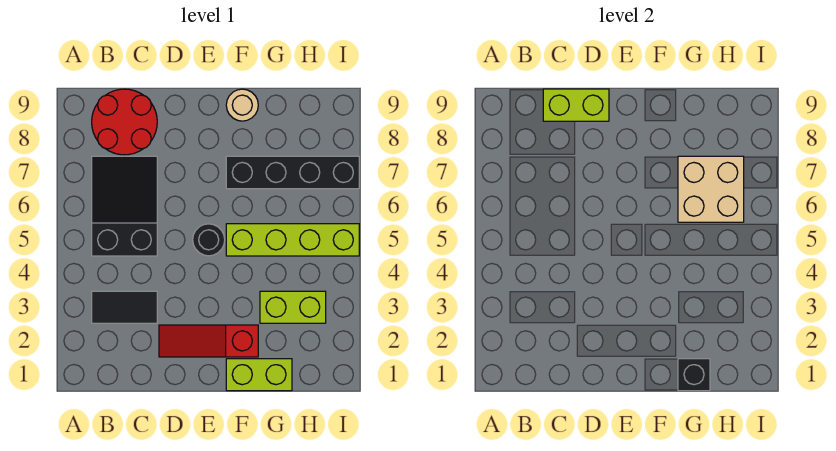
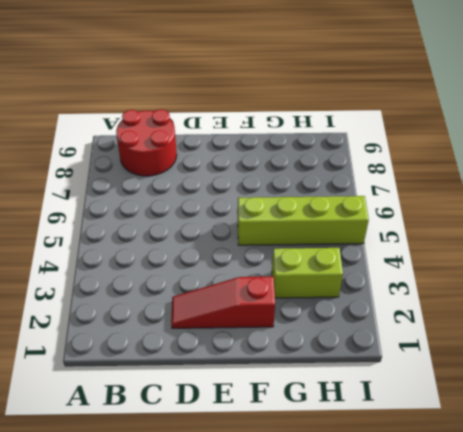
none -> black 1x2 tile [92,291,157,323]
none -> black 2x3 slope [92,156,157,256]
none -> black 1x1 round brick [193,224,225,256]

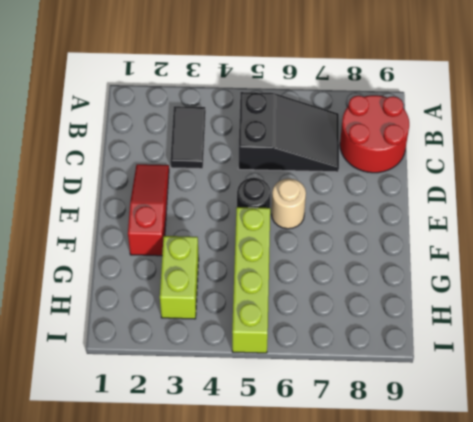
tan 1x1 round brick [272,179,306,229] -> tan 1x1 round brick moved to [226,89,258,121]
none -> lime 1x2 brick [226,359,292,391]
none -> black 1x4 brick [226,156,359,189]
none -> lime 1x2 brick [543,89,609,121]

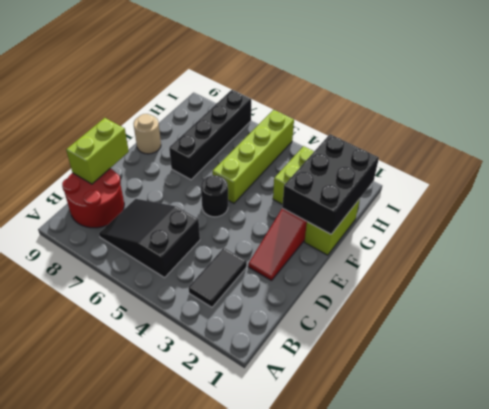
black 2x3 brick [282,134,379,234] -> black 1x1 brick [678,359,710,391]
none -> tan 2x2 brick [678,156,744,222]

